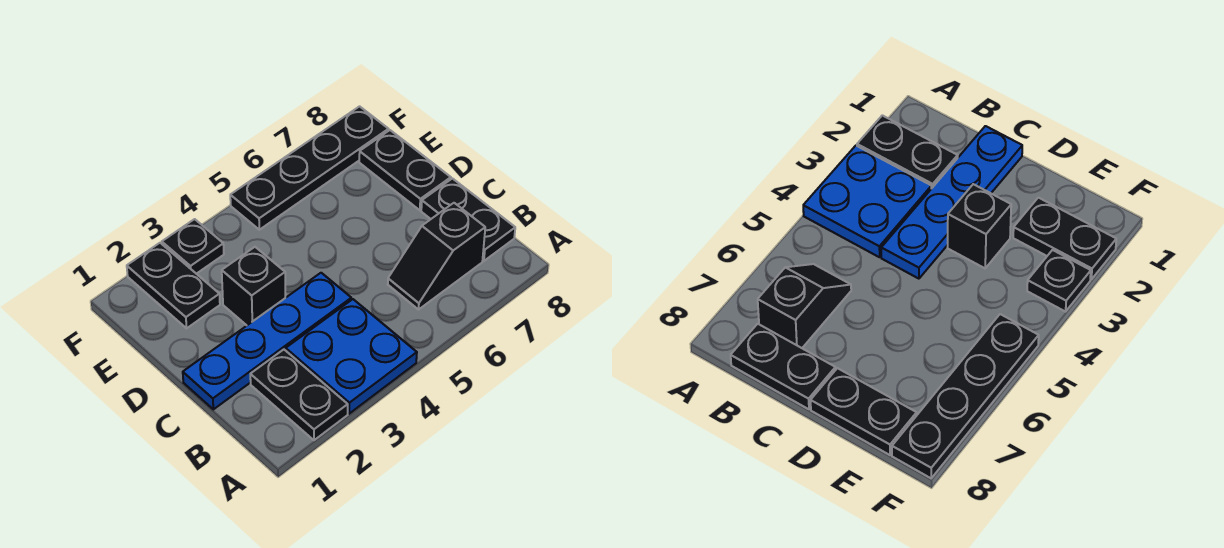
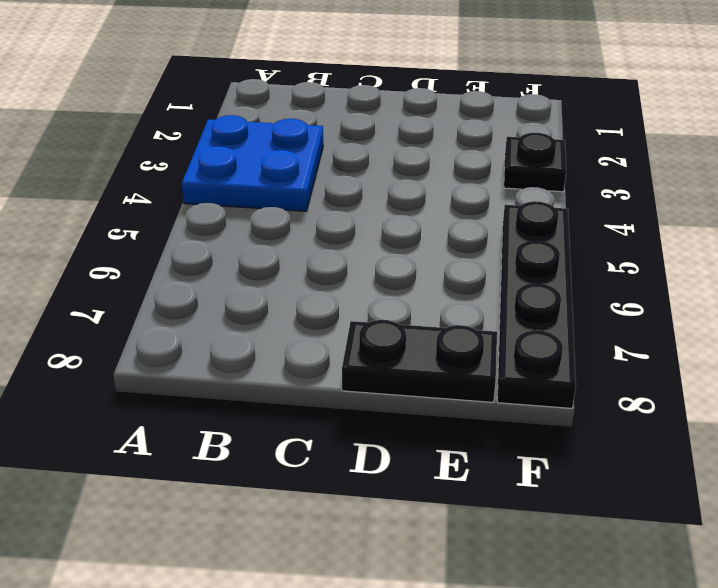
none -> black 1x2 plate [250,350,348,440]
none -> black 1x2 slope [388,203,485,309]

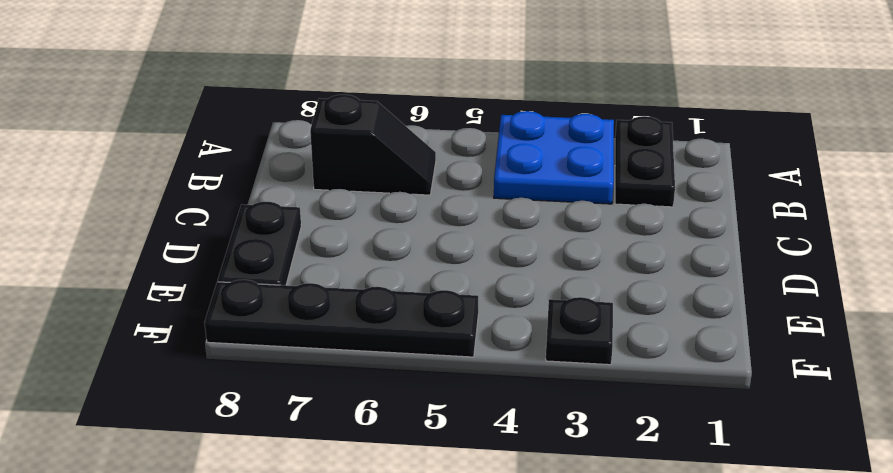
none -> black 1x2 plate [421,179,515,261]
none -> blue 1x4 plate [183,273,351,409]

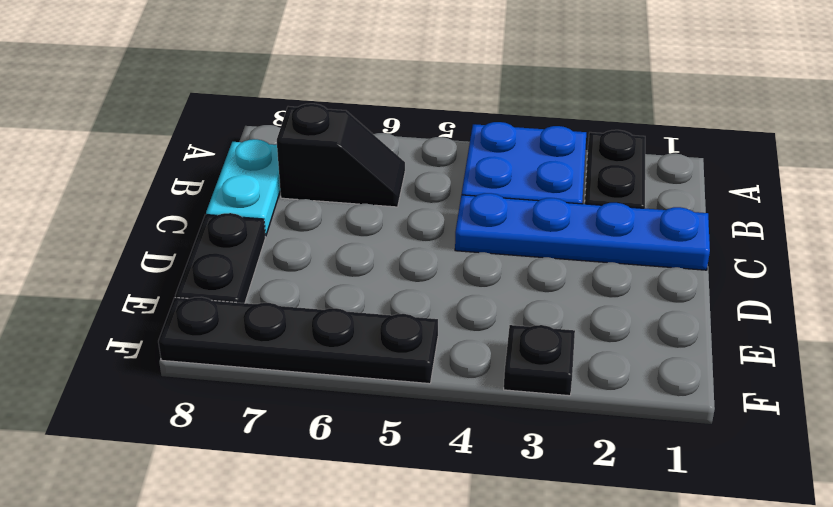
cyan 1x2 plate [206,139,280,236] -> black 1x2 plate [421,179,515,261]
none -> black 1x1 brick [222,247,285,325]
none -> black 1x2 plate [127,243,220,328]

